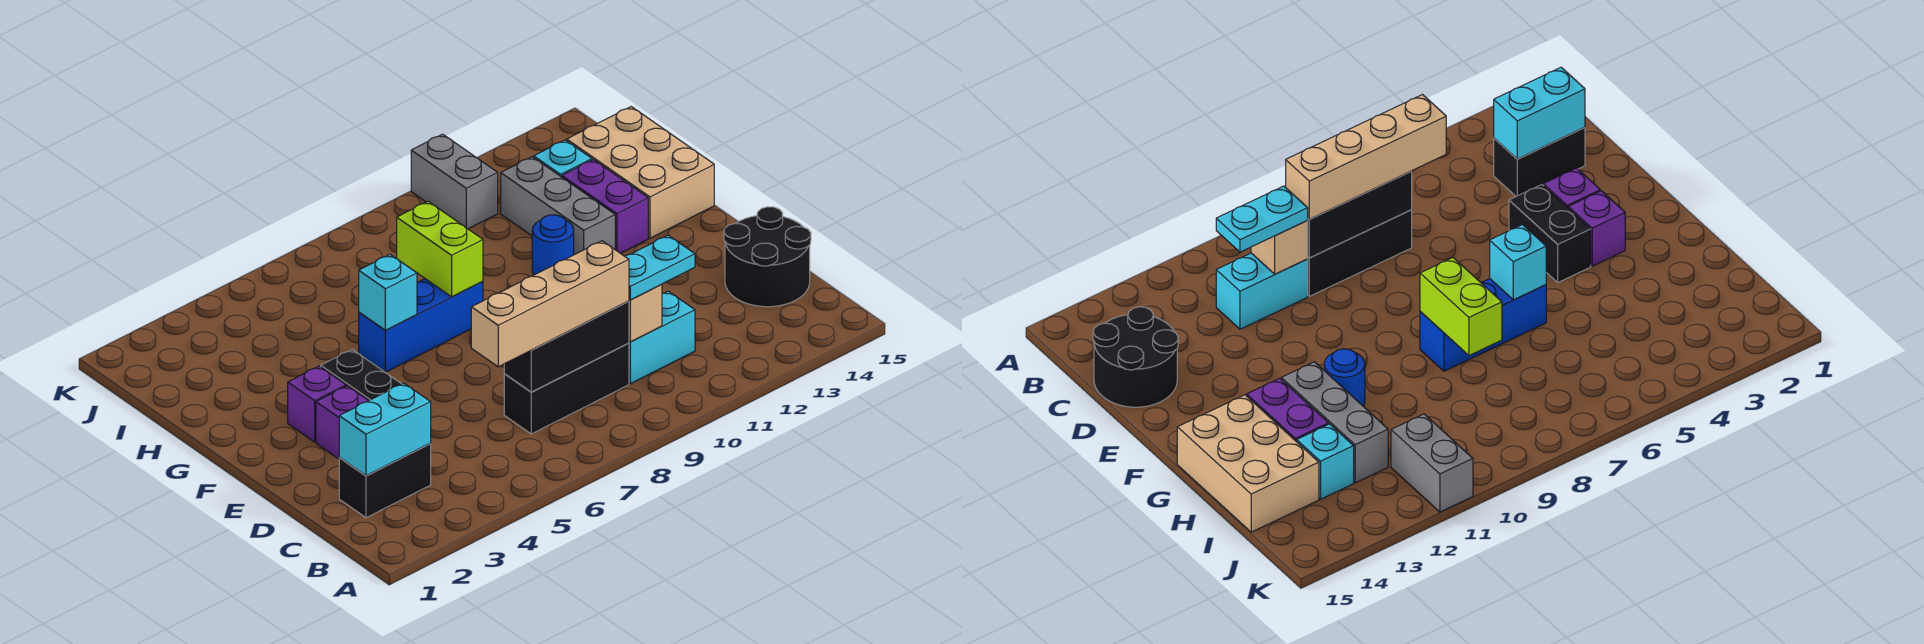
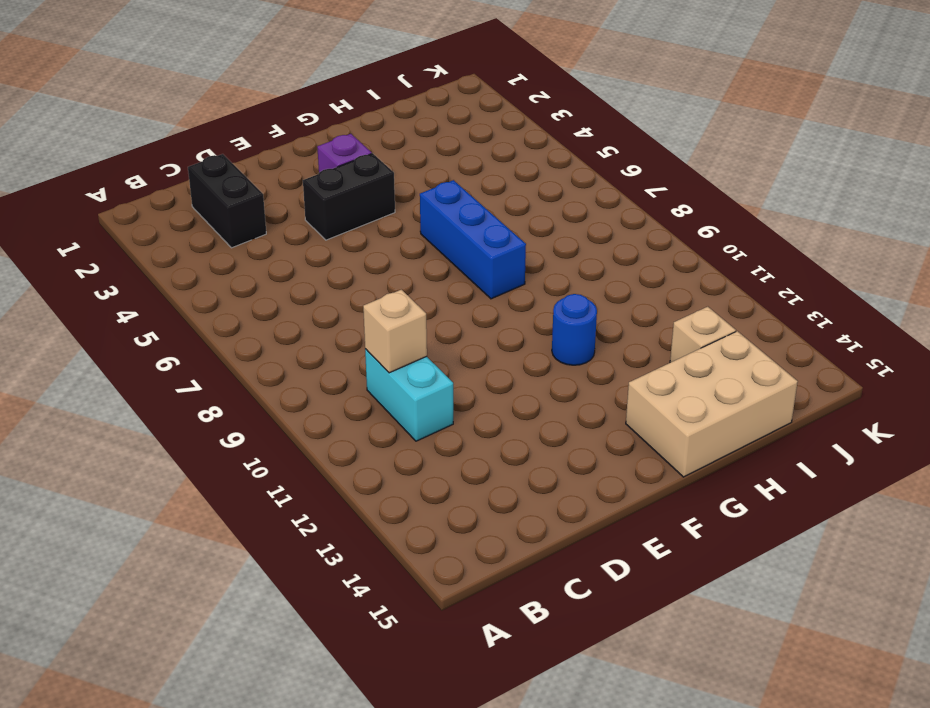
tan 1x1 brick [670,307,736,363] -> cyan 1x1 brick [534,140,592,177]
none -> black 1x3 brick [504,343,629,434]
none -> black 2x2 round brick [724,207,811,307]
none -> purple 1x1 brick [316,386,368,459]

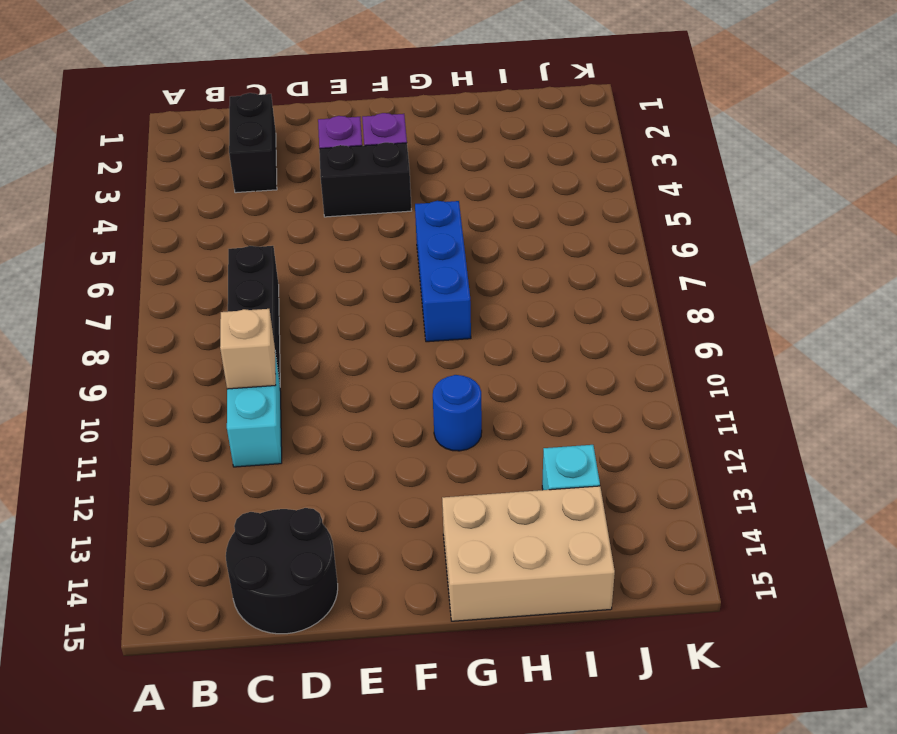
none -> grey 1x3 brick [501,157,615,255]
none -> purple 1x2 brick [562,160,648,253]
none -> grey 1x2 brick [411,134,498,229]

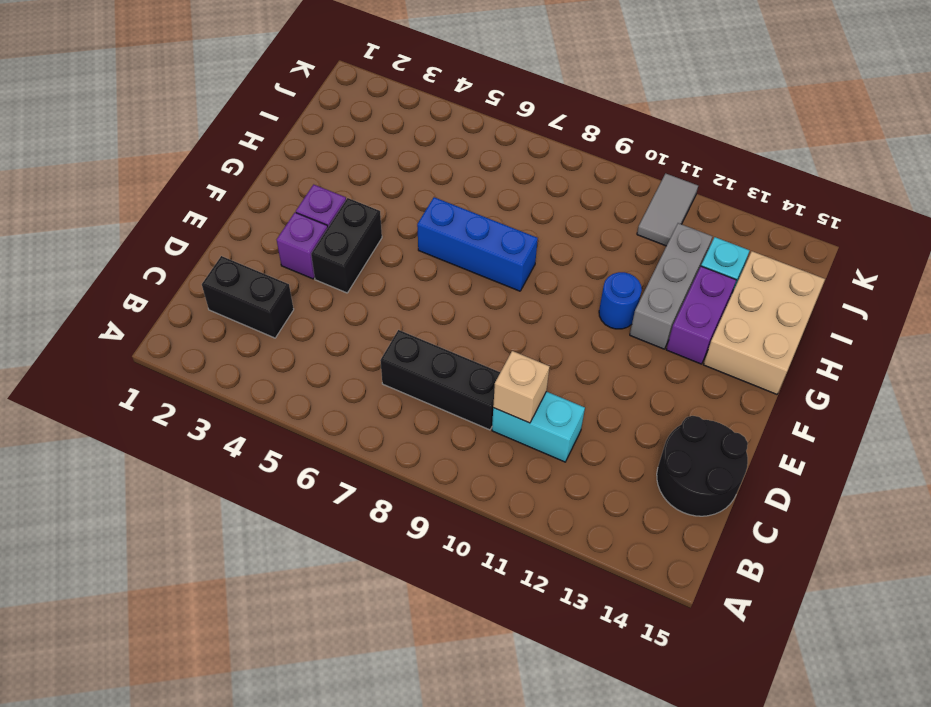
grey 1x2 tile [637,173,698,246] -> grey 1x2 brick [411,134,498,229]
none -> cyan 1x2 brick [339,383,431,476]
none -> black 1x3 brick [504,301,629,392]
none -> cyan 1x1 brick [359,255,417,330]

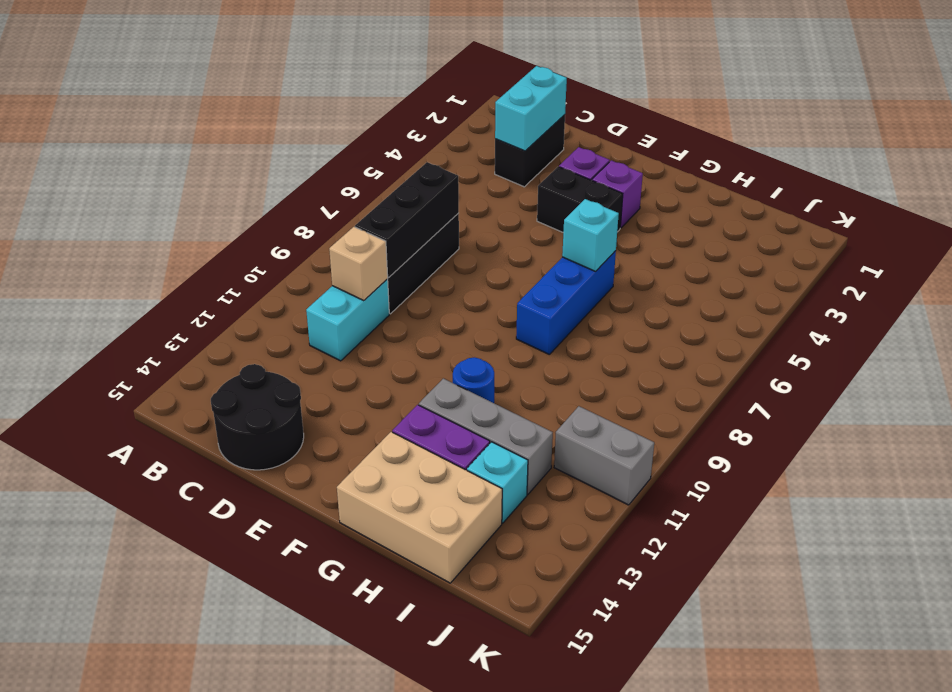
none -> lime 1x2 brick [397,202,483,297]
none -> tan 1x4 brick [471,241,629,367]
none -> cyan 1x2 plate [625,235,695,300]

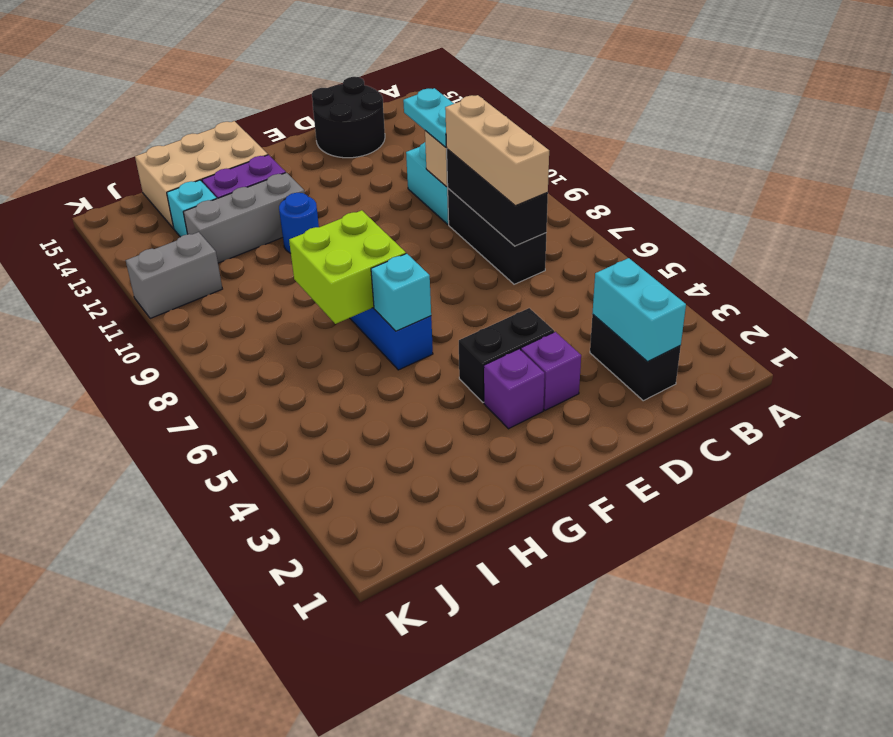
tan 1x3 brick [445,95,549,206] -> tan 1x4 brick [471,241,629,367]
lime 2x2 brick [289,210,406,324] -> lime 1x2 brick [397,202,483,297]

